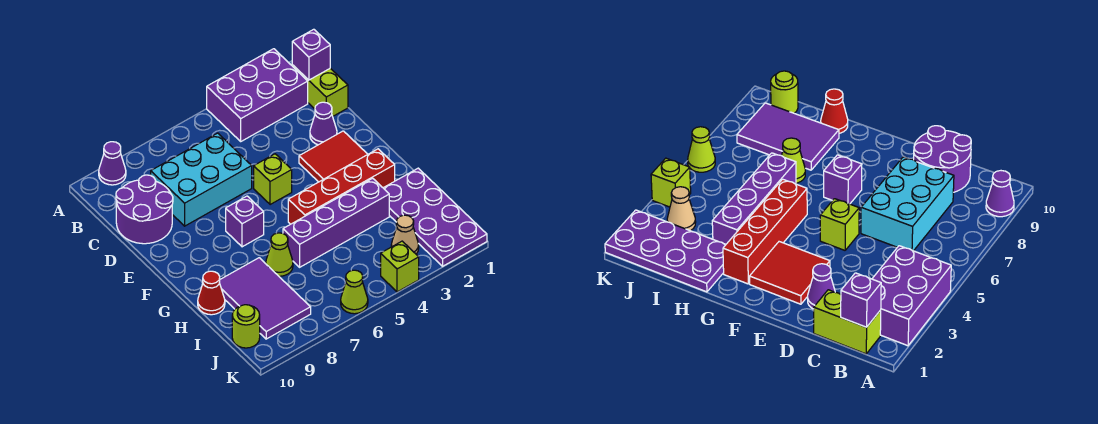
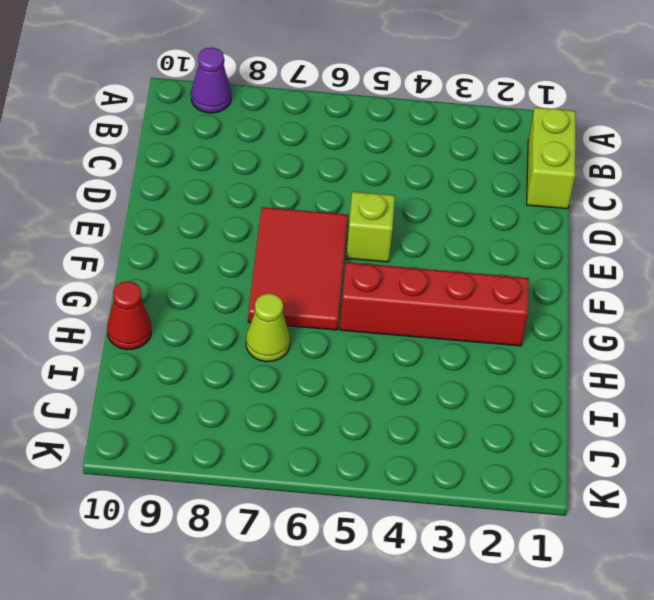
red 2x3 tile [248,207,348,330] -> purple 1x1 brick [226,196,264,247]
none -> purple 2x3 brick [207,49,308,141]
none -> cyan 2x3 brick [151,133,252,226]
none -> purple 2x2 round brick [116,175,173,244]

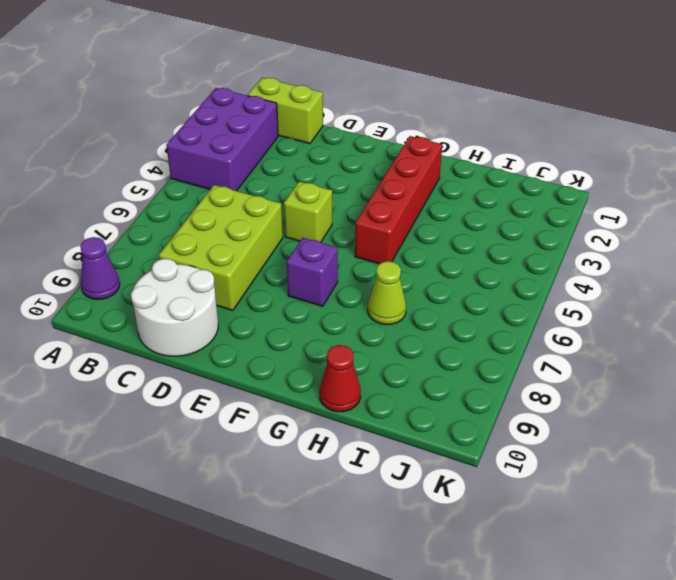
lime 2x3 brick [159,185,283,310] -> cyan 2x3 brick [151,133,252,226]
white 2x2 round brick [131,259,218,356] -> purple 2x2 round brick [116,175,173,244]
none -> purple 1x1 cone [310,102,337,145]
none -> red 2x2 tile [299,131,368,182]
none -> purple 2x4 plate [384,168,487,266]

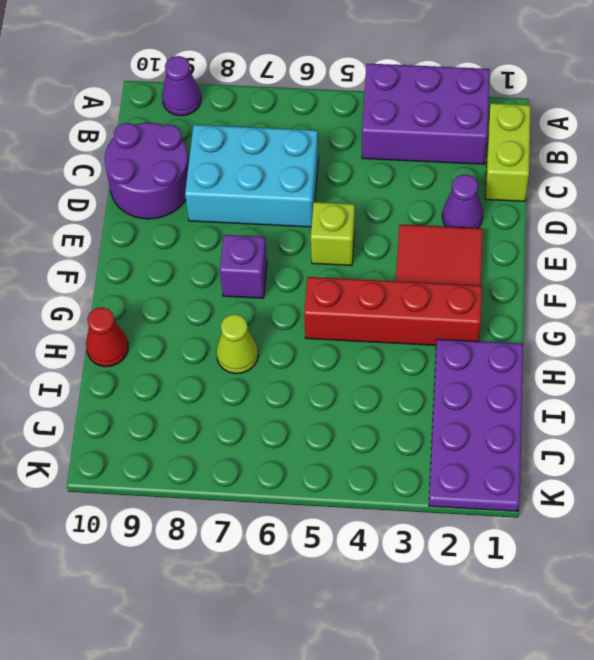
none -> purple 1x4 brick [283,178,389,267]
none -> purple 2x3 tile [219,258,311,339]
none -> tan 1x1 cone [391,215,419,254]

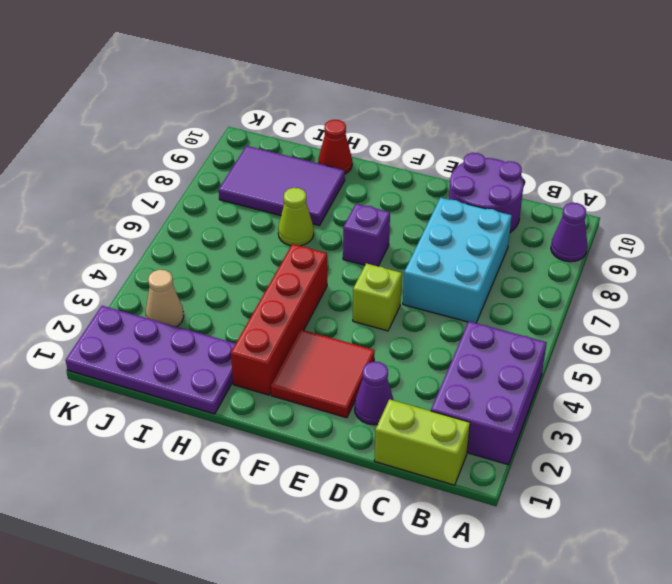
none -> purple 1x4 brick [283,178,389,267]
none -> lime 1x1 round brick [232,305,260,348]
none -> lime 1x1 brick [381,241,419,292]

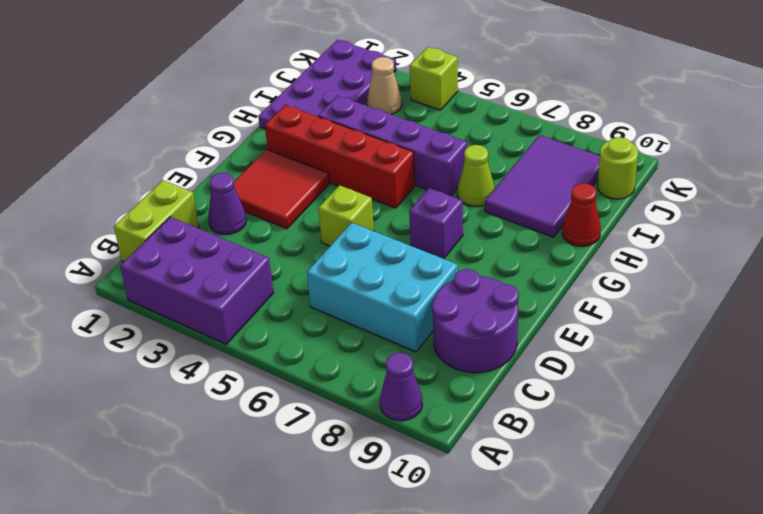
none -> lime 1x1 cone [341,270,368,314]
none -> purple 1x1 brick [292,29,330,80]

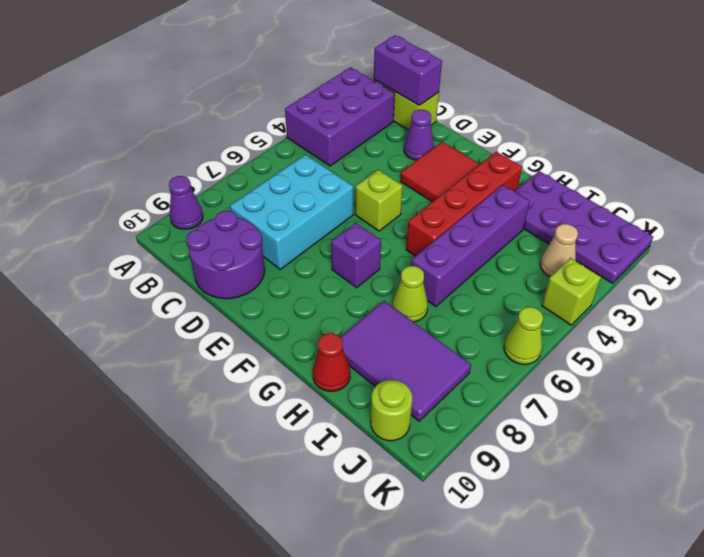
purple 1x2 brick [374,35,442,105] -> purple 1x1 brick [292,29,330,80]

